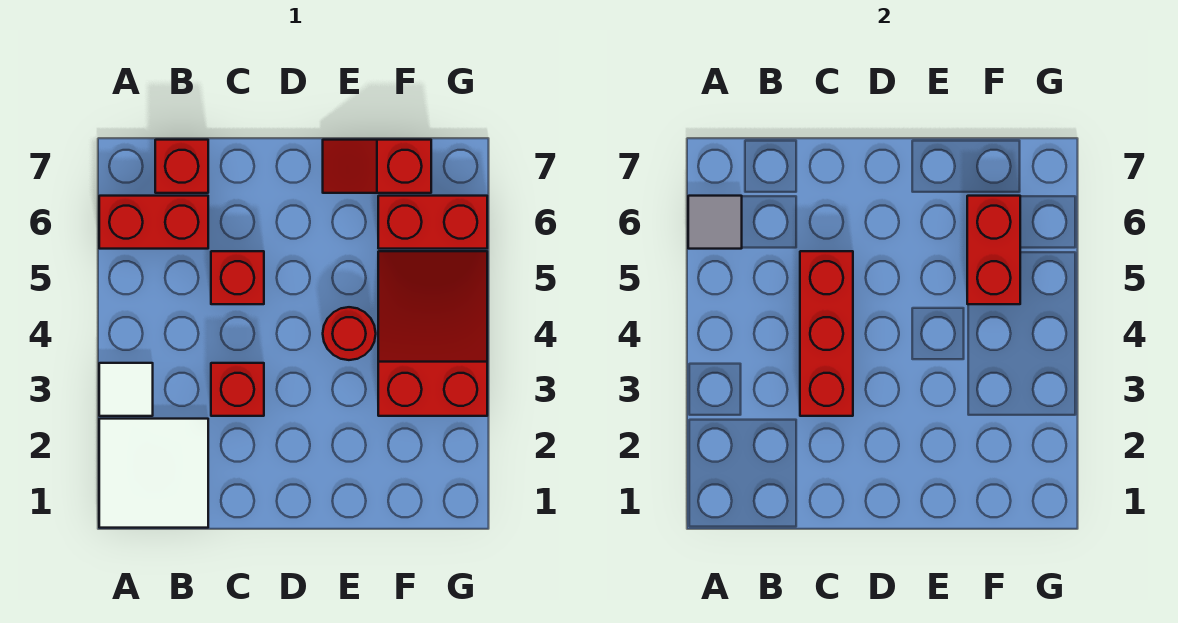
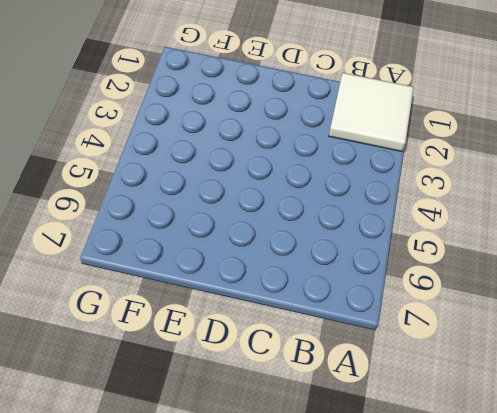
none -> white 1x1 tile [99,363,153,416]
none -> red 1x2 brick [99,196,208,249]
none -> red 1x1 brick [155,140,208,193]

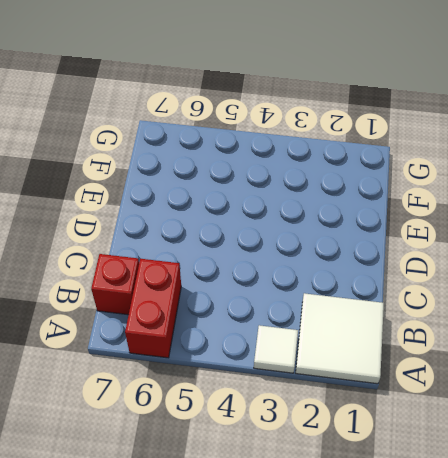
none -> red 1x1 brick [211,363,264,416]
none -> red 1x1 brick [211,251,264,304]
none -> red 1x1 round brick [323,307,376,360]

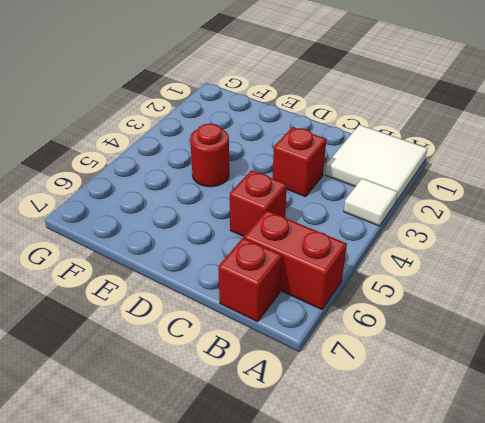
none -> red 1x2 slope [323,140,431,193]
none -> red 2x3 slope [378,251,487,416]
none -> red 1x2 brick [378,196,487,249]

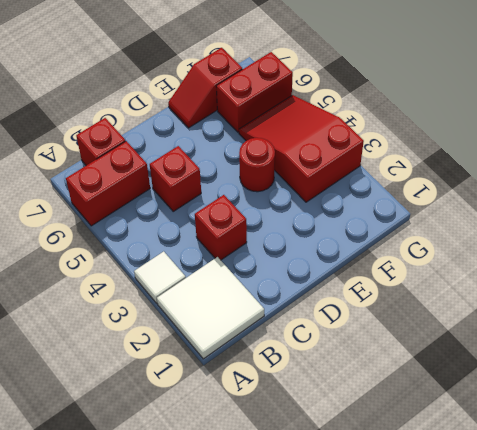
none -> grey 1x1 tile [688,196,742,249]
none -> red 1x3 brick [800,251,853,416]
none -> red 1x2 brick [967,196,1020,304]

